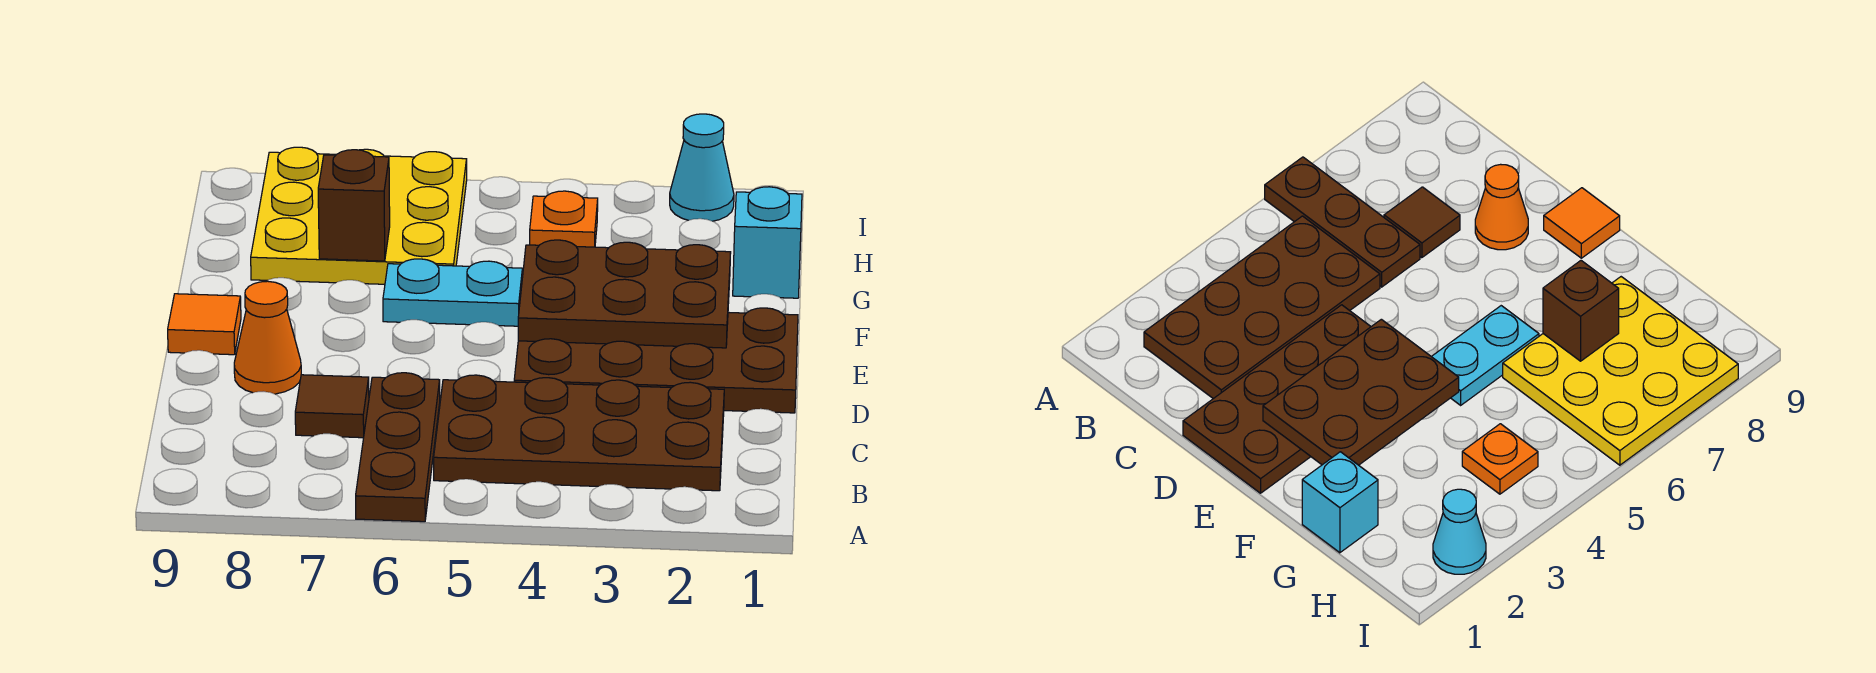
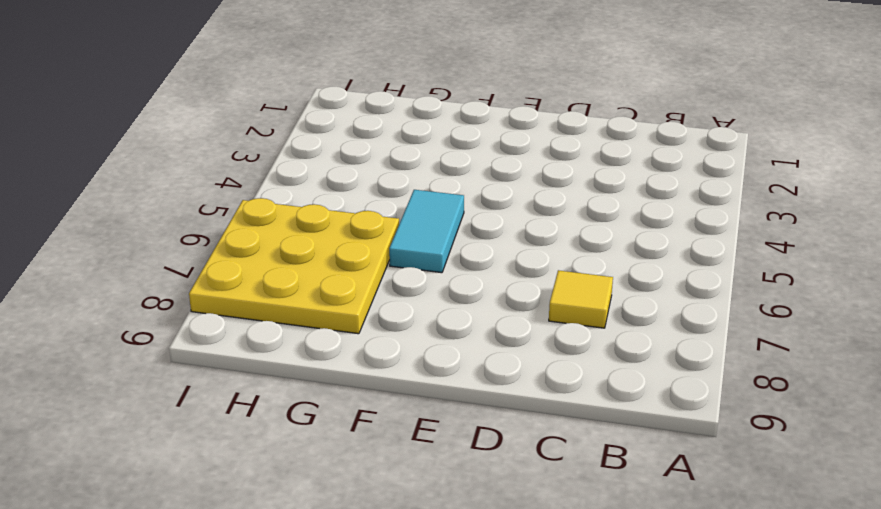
yellow 1x1 tile [549,270,613,328] -> brown 1x1 tile [295,375,369,438]
cyan 1x2 tile [389,190,464,273] -> cyan 1x2 plate [383,259,522,326]
none -> brown 1x3 plate [356,373,440,522]
none -> brown 2x4 plate [434,375,724,491]
none -> brown 2x4 plate [514,308,798,413]

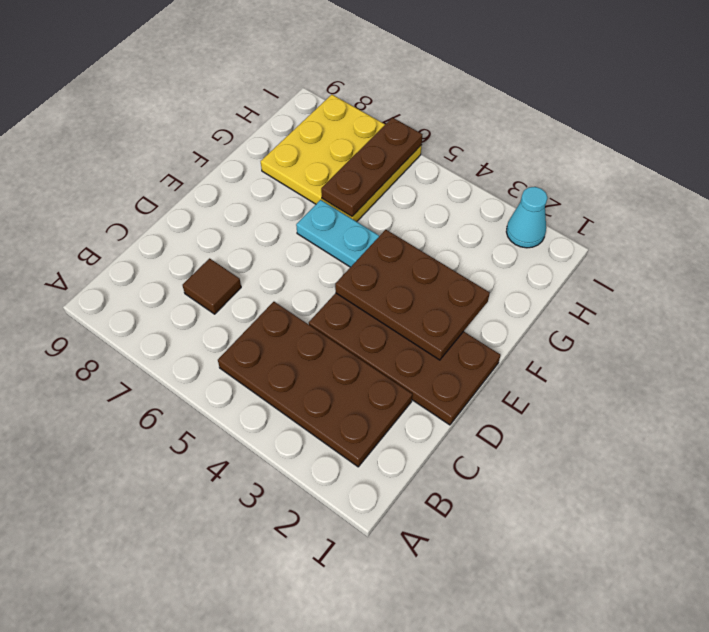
brown 1x3 plate [321,118,422,216] -> brown 1x3 plate moved to [356,373,440,522]
none -> orange 1x1 cone [234,281,301,394]
none -> orange 1x1 tile [168,294,241,355]
none -> cyan 1x1 brick [733,187,802,298]

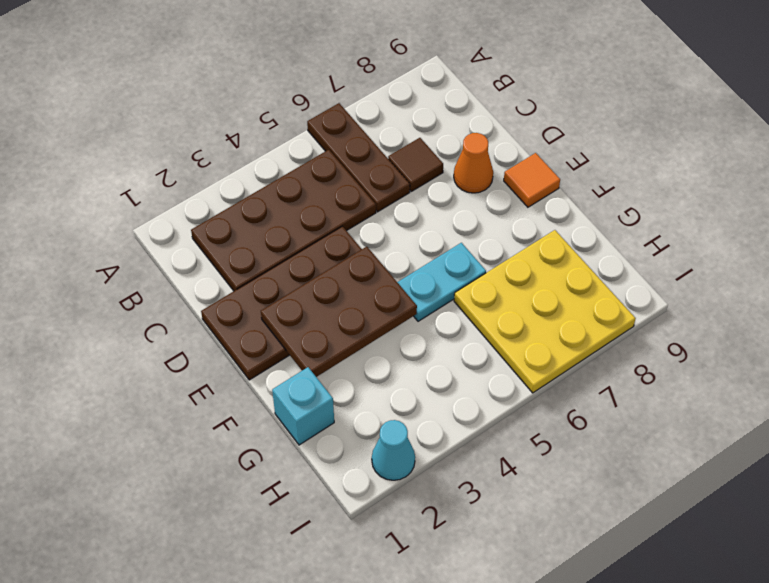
none -> orange 1x1 plate [530,191,598,247]
none -> brown 1x1 brick [318,150,390,261]

